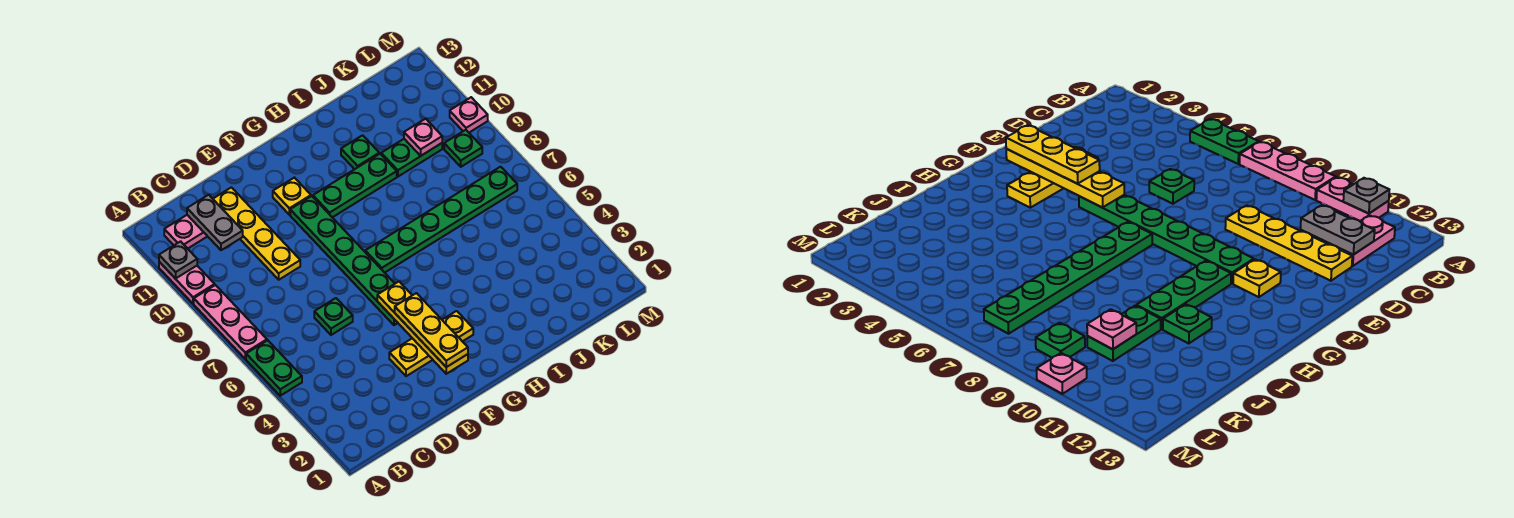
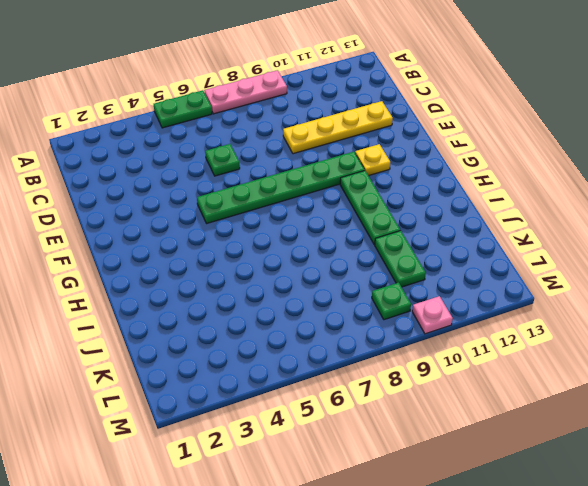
none -> pink 1x2 plate [159,262,215,304]
none -> pink 1x2 plate [164,215,207,249]
none -> yellow 1x3 plate [389,311,473,376]

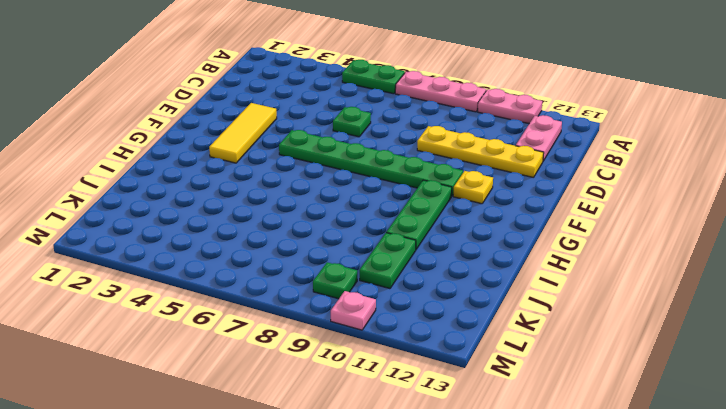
yellow 1x3 tile [209,103,277,163] -> yellow 1x3 plate [389,311,473,376]
none -> green 1x6 plate [365,167,517,273]
none -> green 1x1 plate [341,135,379,169]
none -> grey 1x1 plate [159,241,197,279]

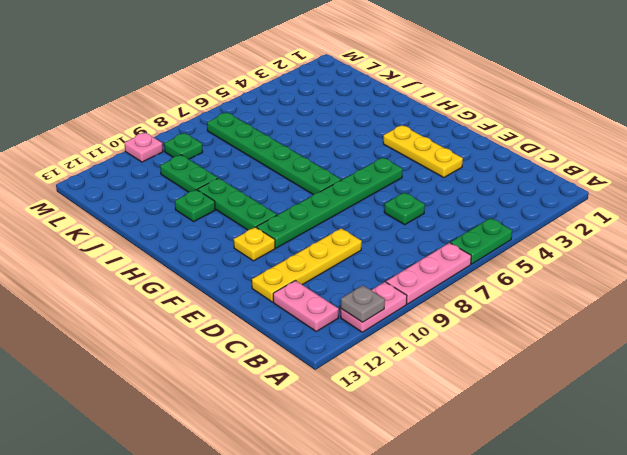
none -> grey 1x2 plate [187,195,243,250]
none -> yellow 1x4 plate [377,282,468,374]
none -> pink 1x1 plate [404,119,442,156]

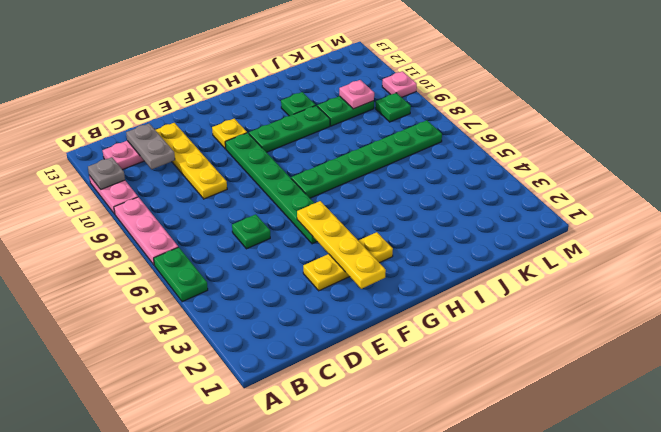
none -> yellow 1x3 plate [395,293,468,367]

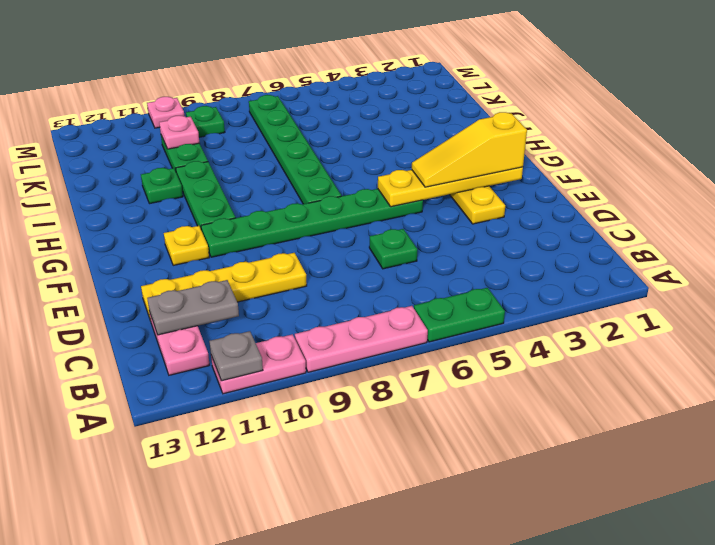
yellow 1x3 slope [412,112,527,187] -> yellow 1x3 plate [395,293,468,367]

